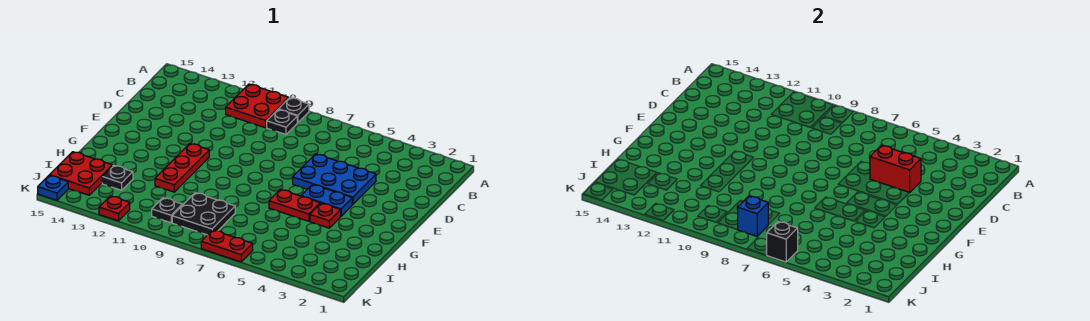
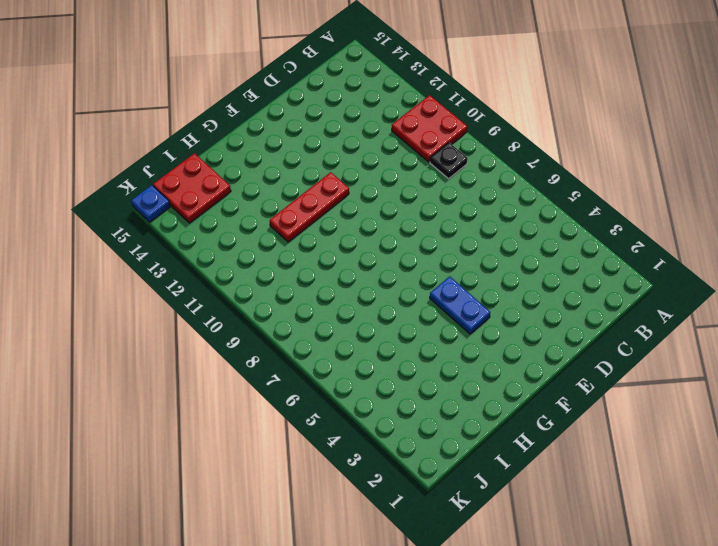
none -> black 1x1 plate [278,98,309,123]
none -> blue 2x3 plate [293,154,376,204]
none -> red 1x1 plate [310,203,341,228]

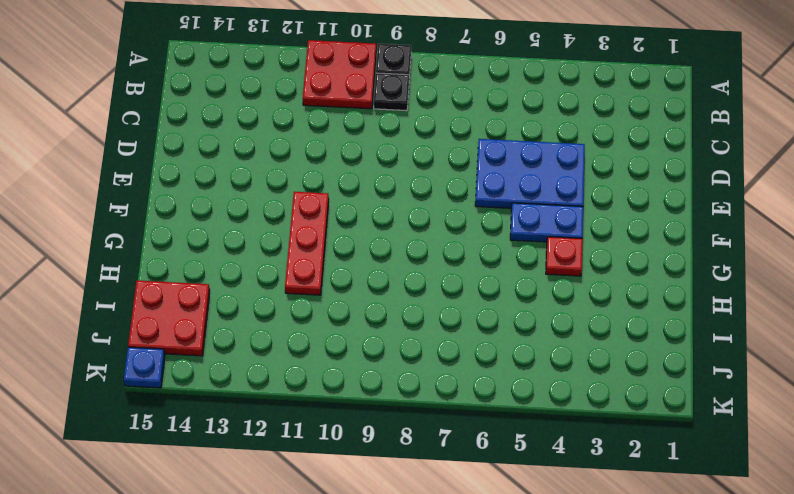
none -> red 1x2 plate [269,189,320,221]
none -> black 2x2 plate [172,193,235,235]
none -> black 1x1 plate [102,165,133,190]

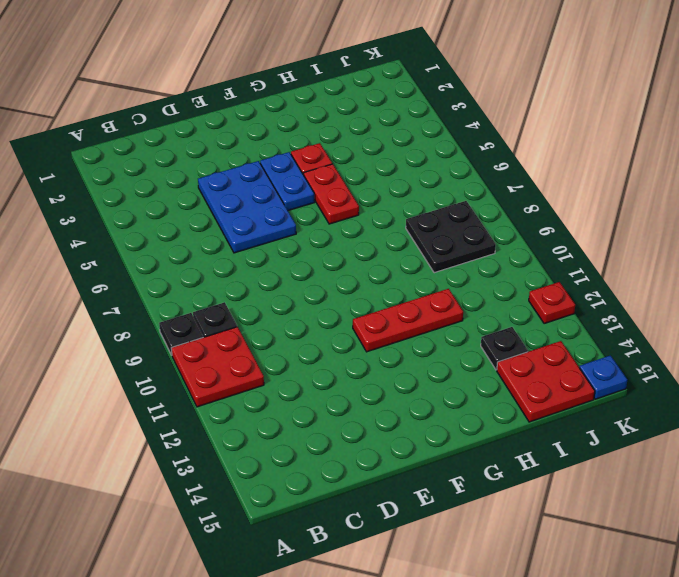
none -> black 1x1 plate [152,198,182,223]
none -> red 1x2 plate [201,230,253,262]
none -> red 1x2 brick [870,145,921,193]

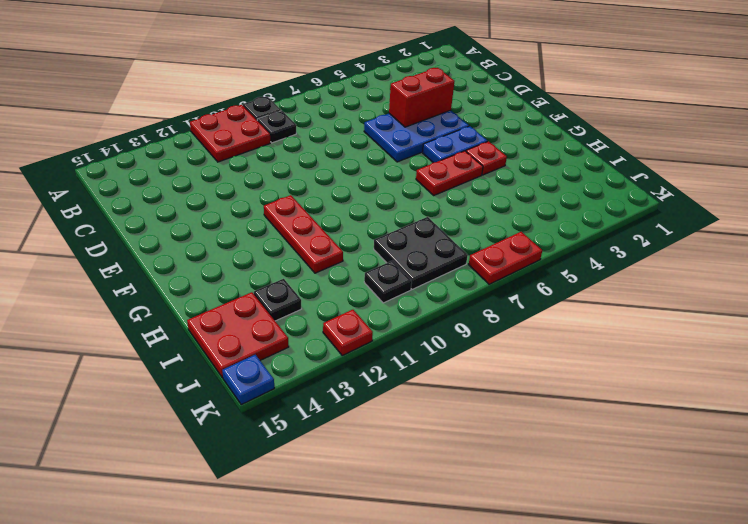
none -> blue 1x1 brick [738,196,768,236]
none -> black 1x1 brick [767,222,798,262]

